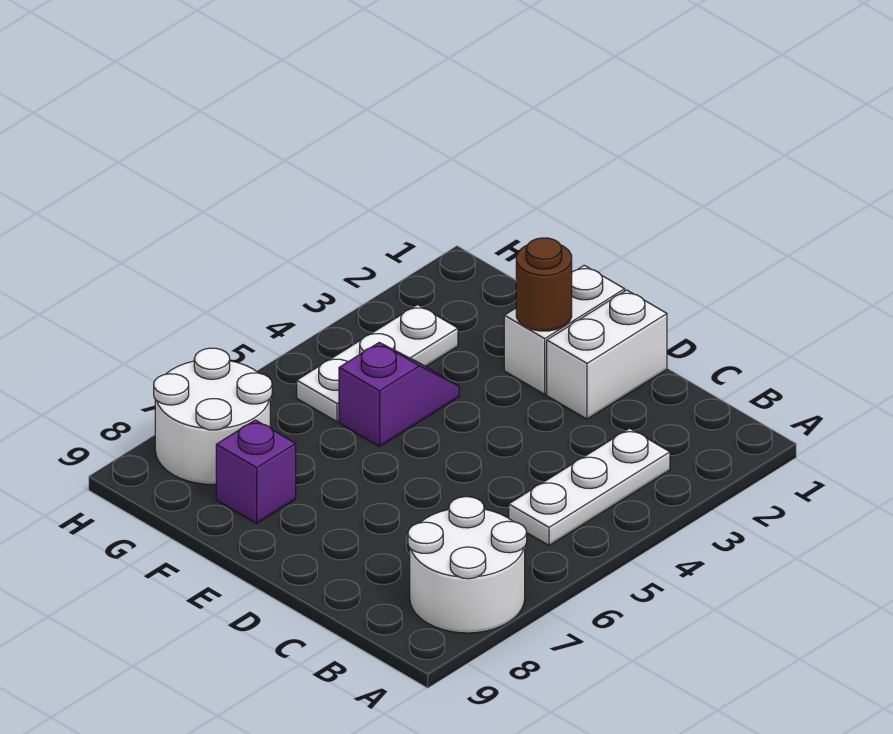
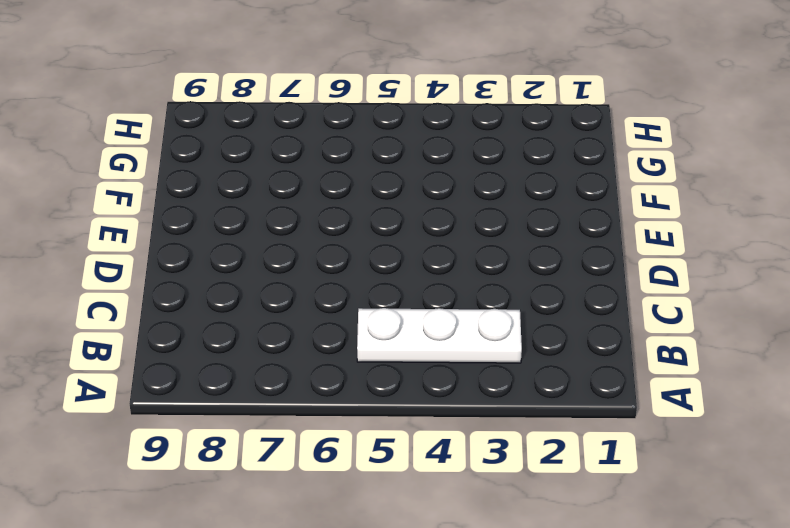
none -> white 2x2 round brick [408,497,527,633]
none -> white 1x2 brick [547,290,667,419]

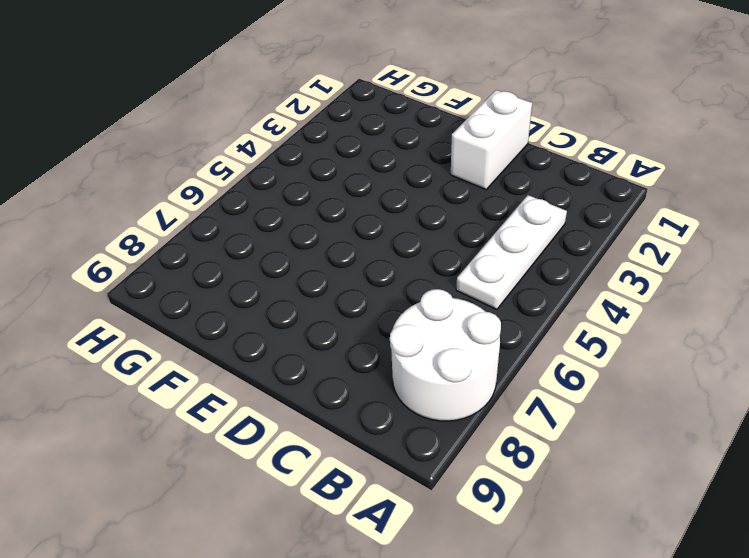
none -> white 1x2 brick [504,265,625,394]
none -> purple 1x2 slope [339,343,459,447]

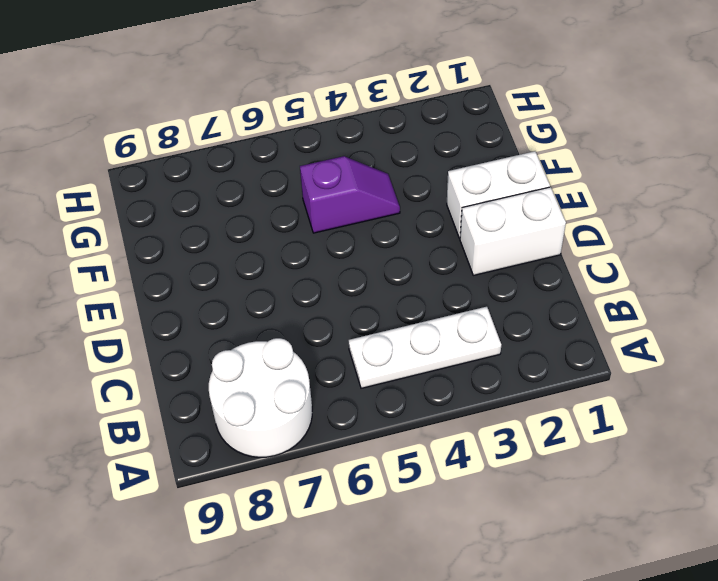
none -> purple 1x1 brick [216,420,296,523]
none -> white 1x3 plate [297,305,458,422]

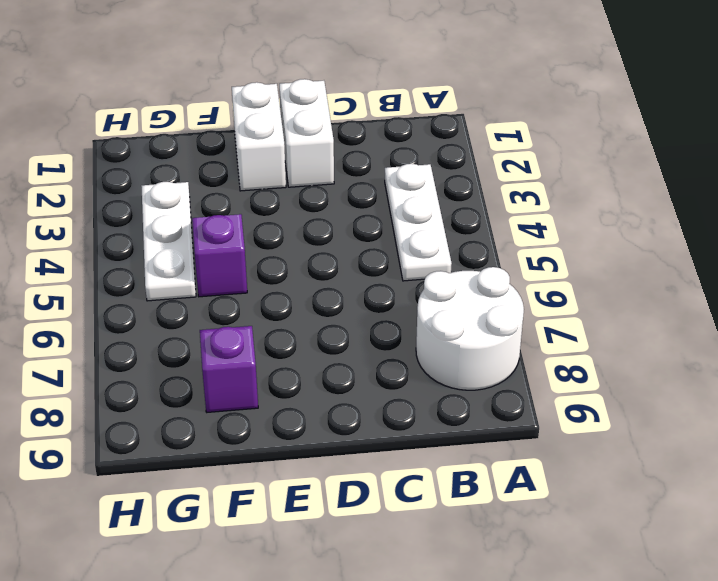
none -> white 2x2 round brick [154,348,272,484]
none -> brown 1x1 round brick [516,238,572,331]

